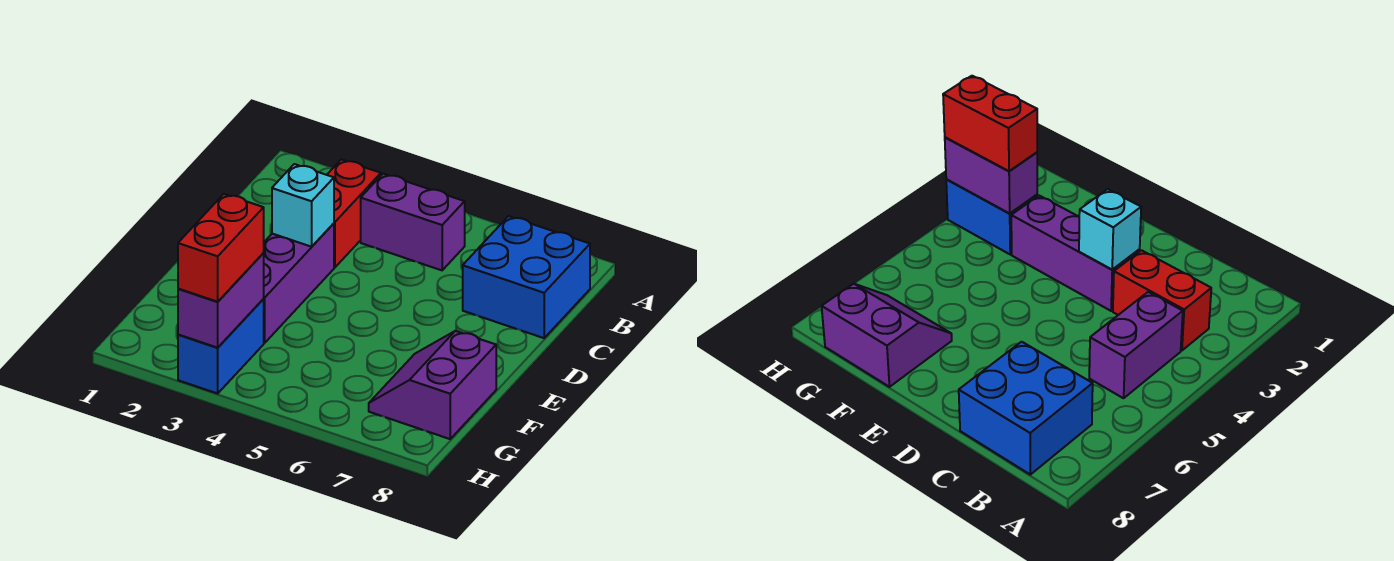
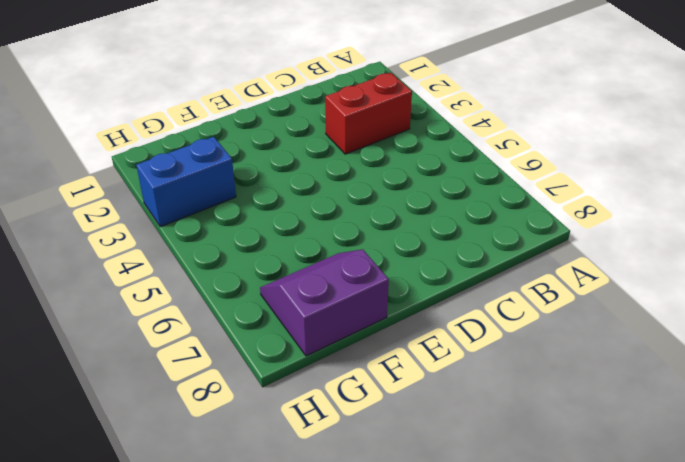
none -> purple 1x2 brick [361,174,465,270]
none -> blue 2x2 brick [463,216,590,338]

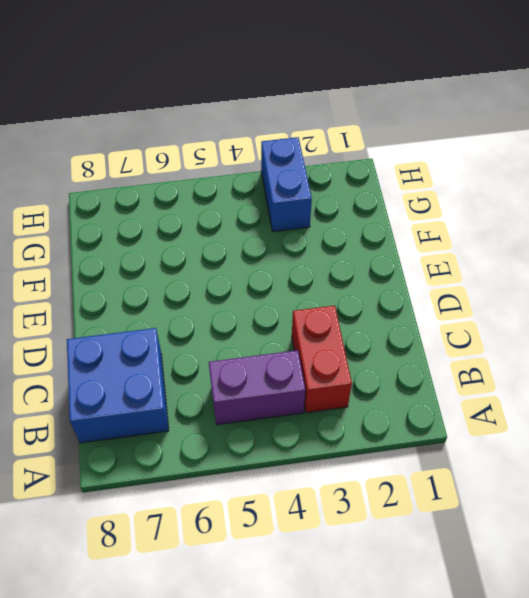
none -> purple 1x3 brick [264,223,334,343]
none -> purple 2x2 slope [369,331,496,439]

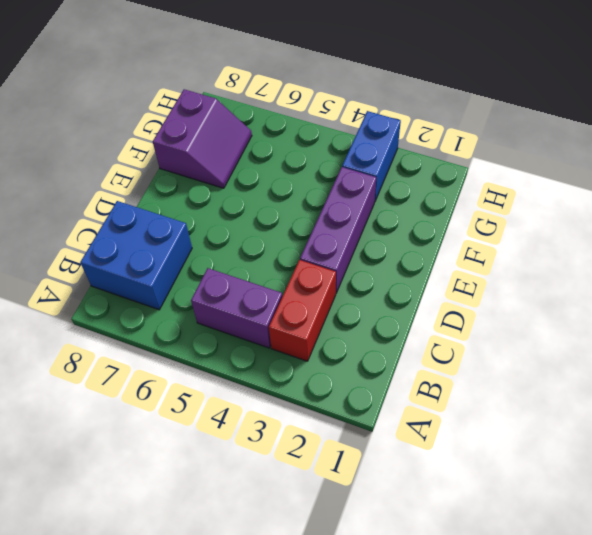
none -> cyan 1x1 brick [272,164,334,247]
none -> purple 1x2 brick [178,253,264,348]

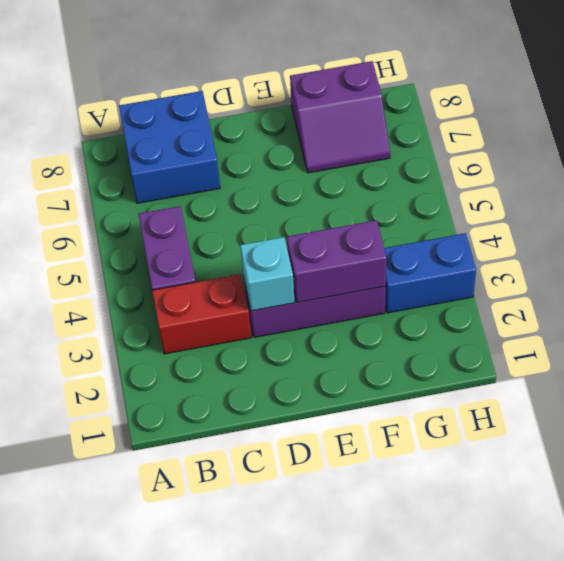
purple 1x2 brick [287,220,387,302] -> purple 1x2 brick moved to [178,253,264,348]
none -> red 1x2 brick [178,194,264,302]

